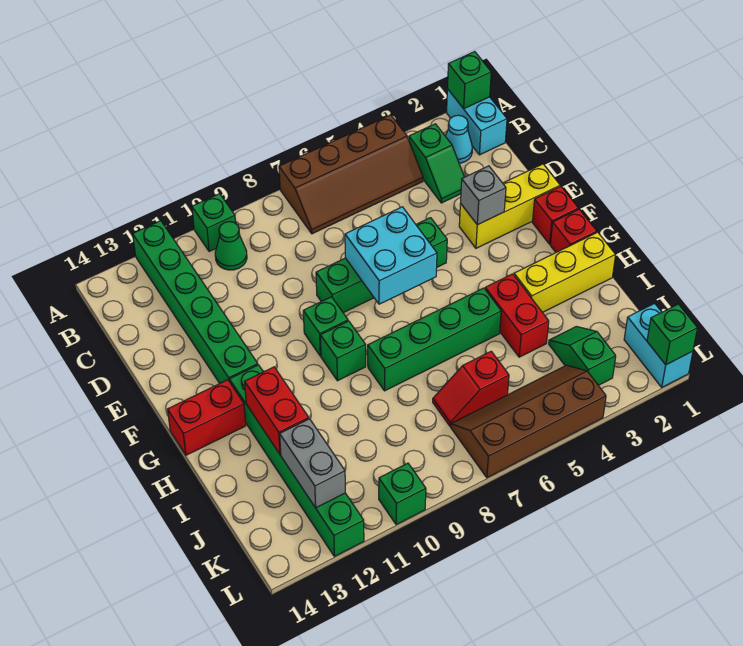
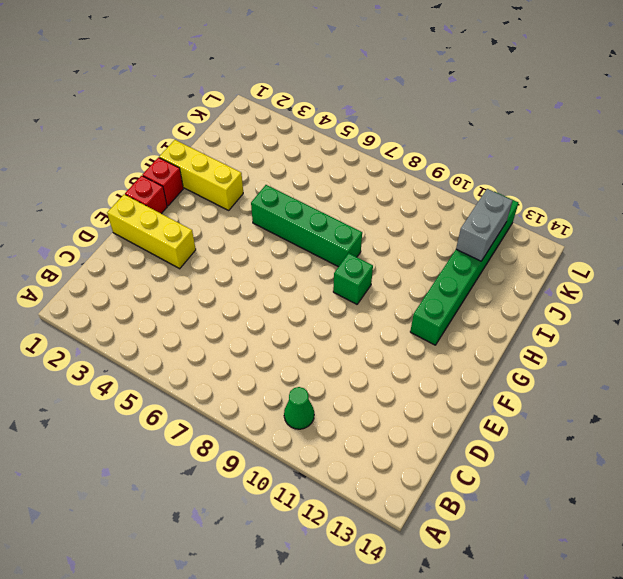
none -> cyan 1x2 brick [447,89,507,155]
none -> brown 2x4 slope [279,115,423,234]
none -> green 1x1 brick [192,194,236,252]

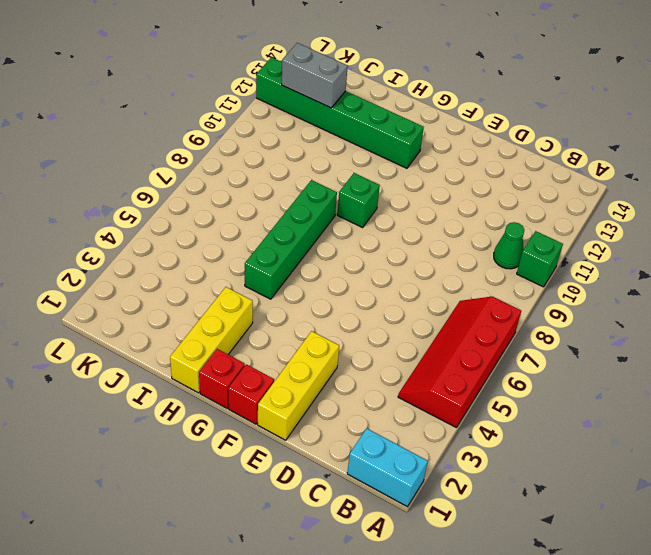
red 2x4 slope [398,297,521,428] -> brown 2x4 slope [279,115,423,234]
none -> green 1x6 brick [133,221,258,383]
none -> cyan 1x1 cone [445,115,472,163]
none -> green 1x2 slope [409,124,464,203]

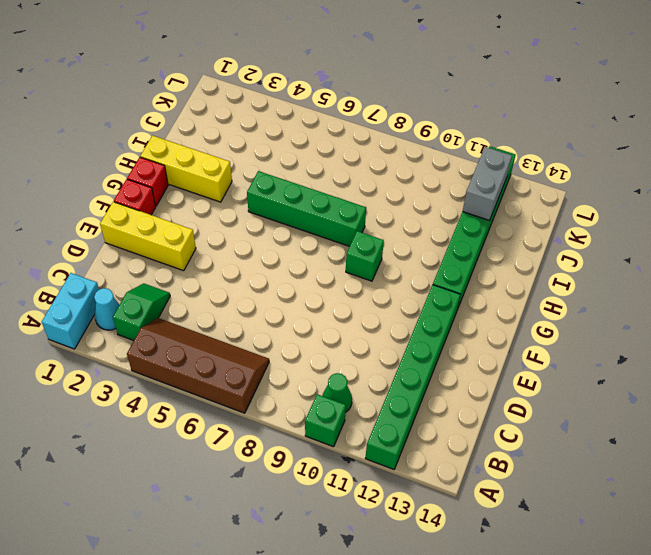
none -> green 1x4 brick [316,218,447,313]
none -> green 1x1 brick [303,297,348,356]
none -> red 1x2 brick [168,380,246,455]

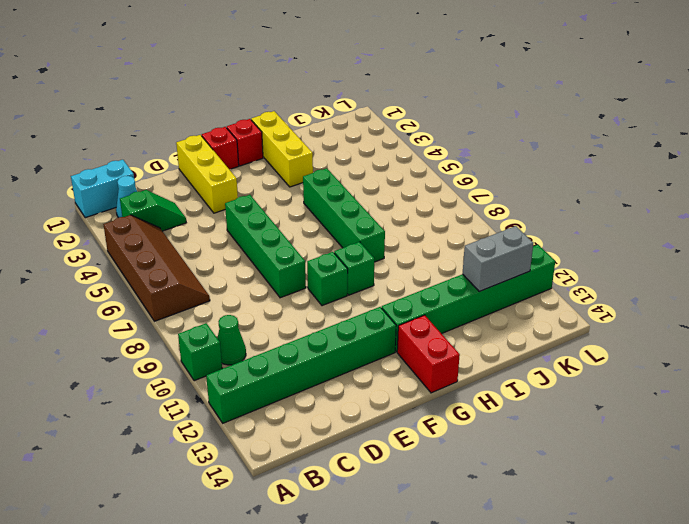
none -> red 1x2 brick [485,274,549,357]
none -> green 1x2 slope [549,327,616,385]
none -> red 1x2 slope [433,351,509,426]

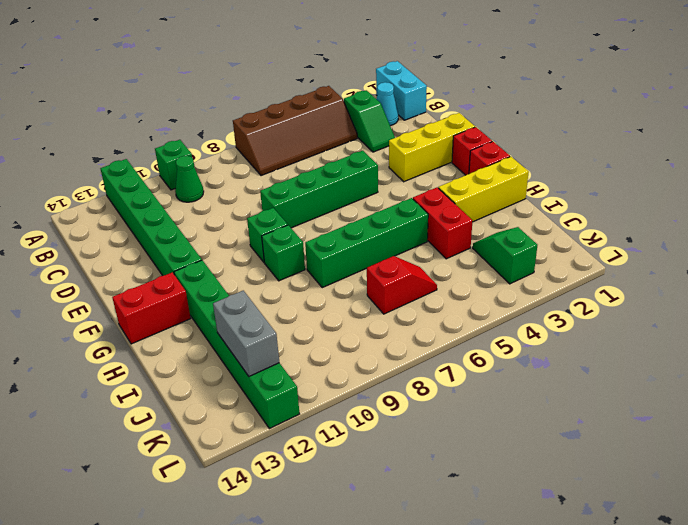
red 1x2 slope [367,256,437,314] -> red 1x2 slope turned to [433,351,509,426]
none -> cyan 1x2 brick [624,303,693,387]
none -> brown 2x4 slope [451,365,606,478]
none -> green 1x1 brick [379,463,426,525]

